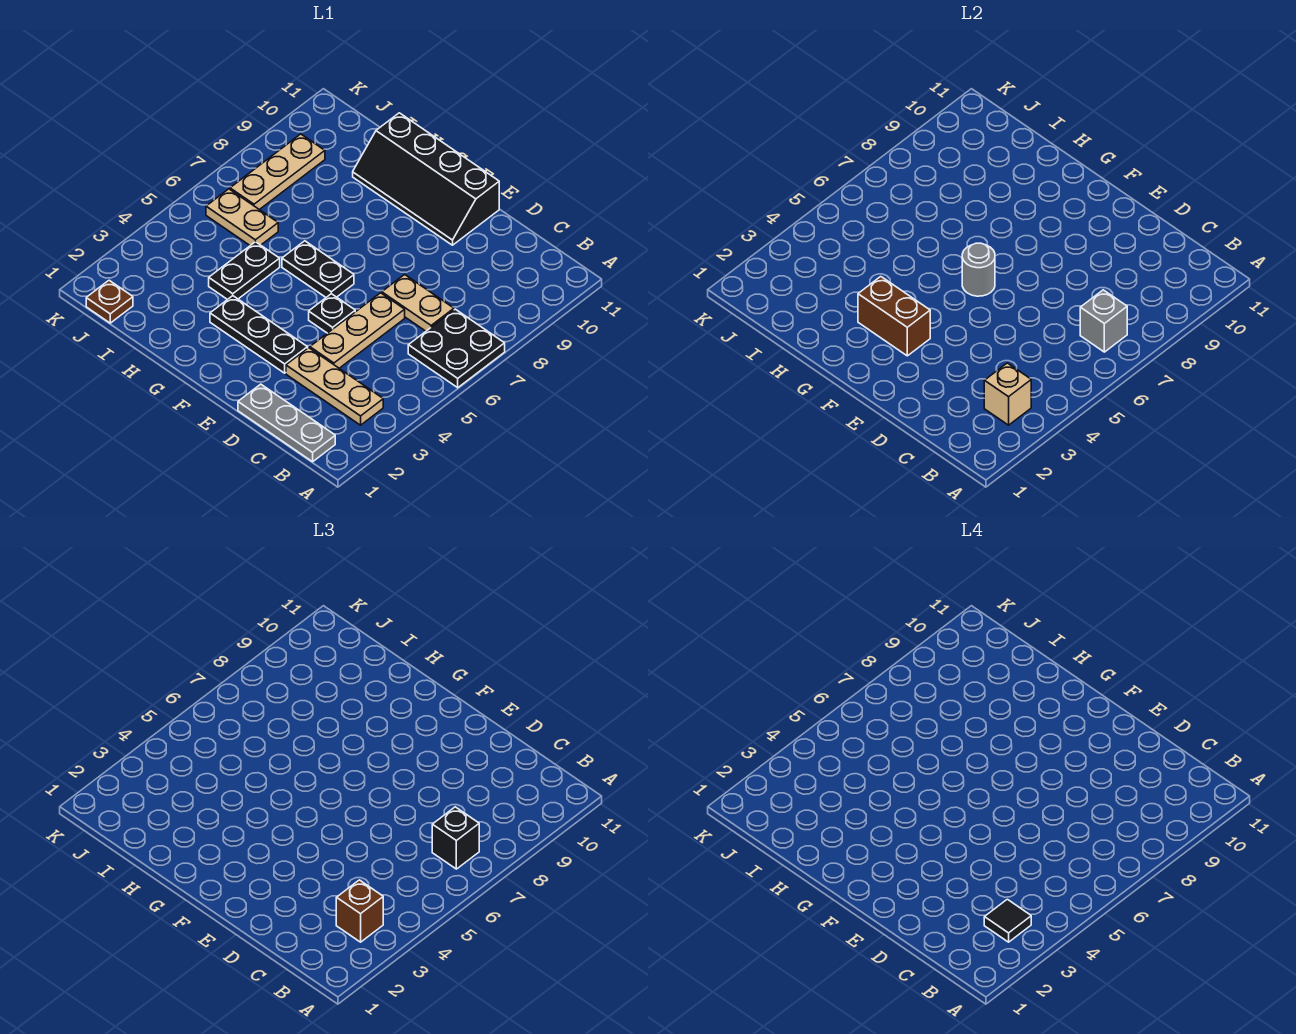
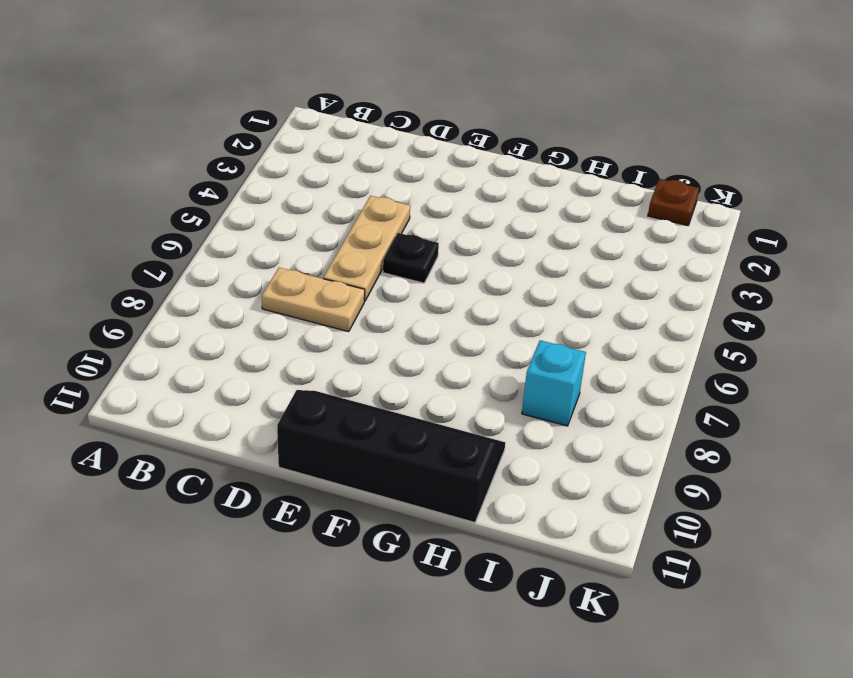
cyan 1x1 brick [522,340,586,426] -> none
none -> black 2x2 plate [408,309,505,388]
none -> grey 1x3 plate [238,384,335,462]
none -> tan 1x3 plate [286,348,383,425]

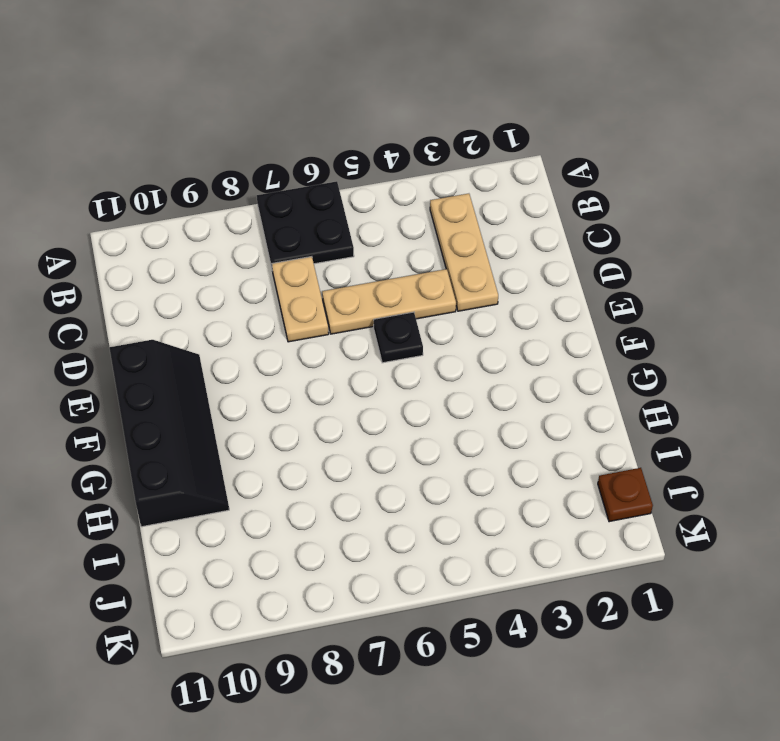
none -> grey 1x3 plate [238,384,335,462]
none -> black 1x3 plate [210,296,308,373]
none -> black 1x2 plate [282,241,354,297]

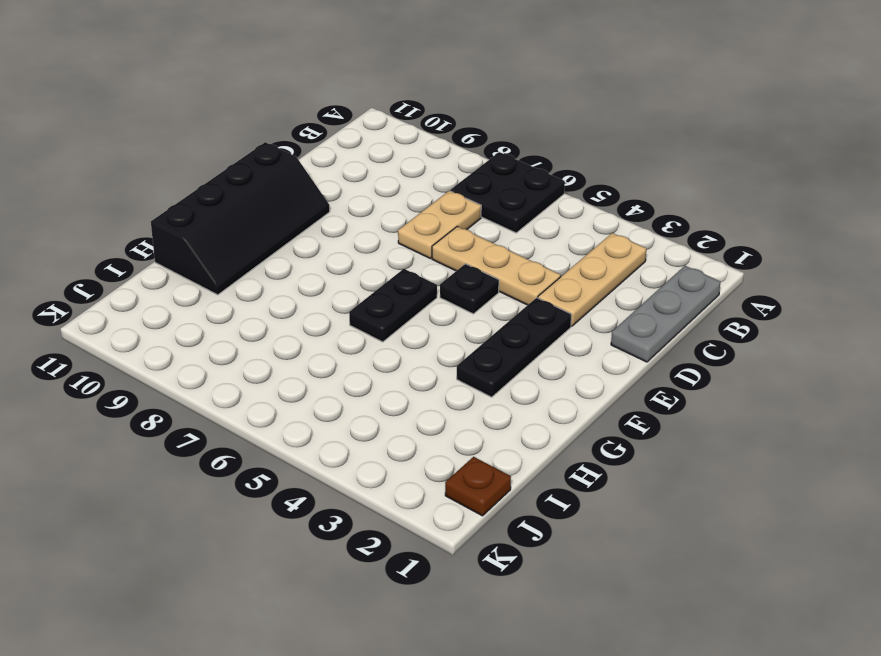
none -> black 1x2 plate [209,242,280,300]
none -> tan 1x2 plate [206,189,278,245]
none -> tan 1x3 plate [230,134,325,210]

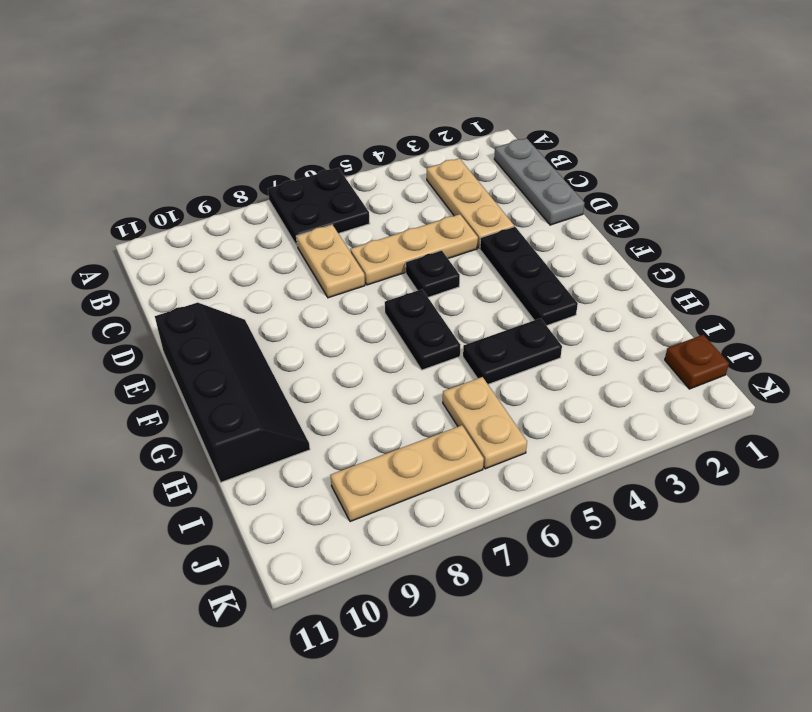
none -> tan 1x1 brick [984,363,1031,425]
none -> grey 1x1 brick [1080,290,1127,352]
none -> brown 1x2 brick [858,277,930,356]

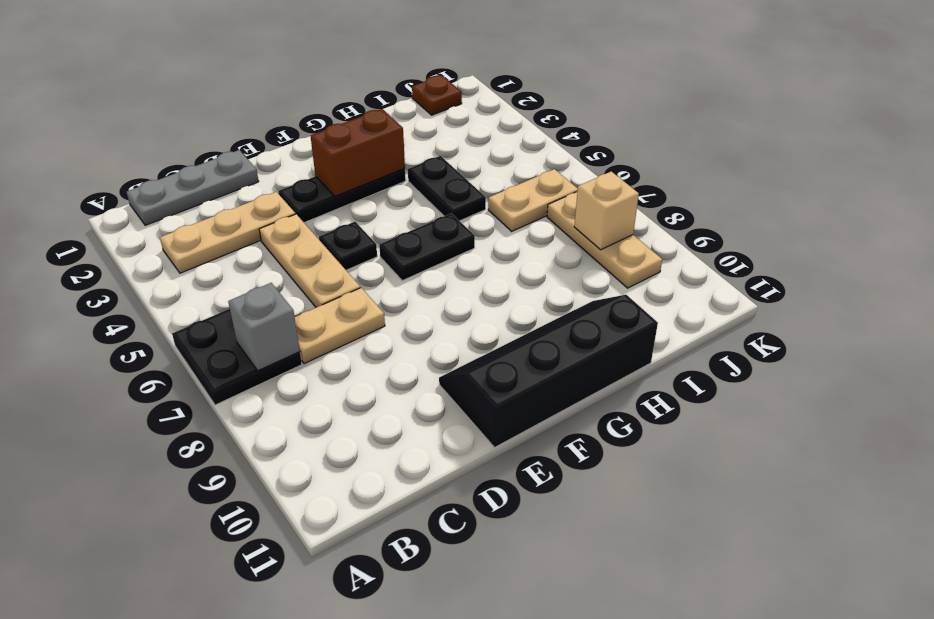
tan 1x1 brick [574,171,639,250] -> tan 1x1 brick moved to [984,363,1031,425]
none -> grey 1x1 round brick [962,243,995,296]
none -> brown 1x1 brick [336,880,383,942]
none -> black 1x1 brick [432,807,479,869]

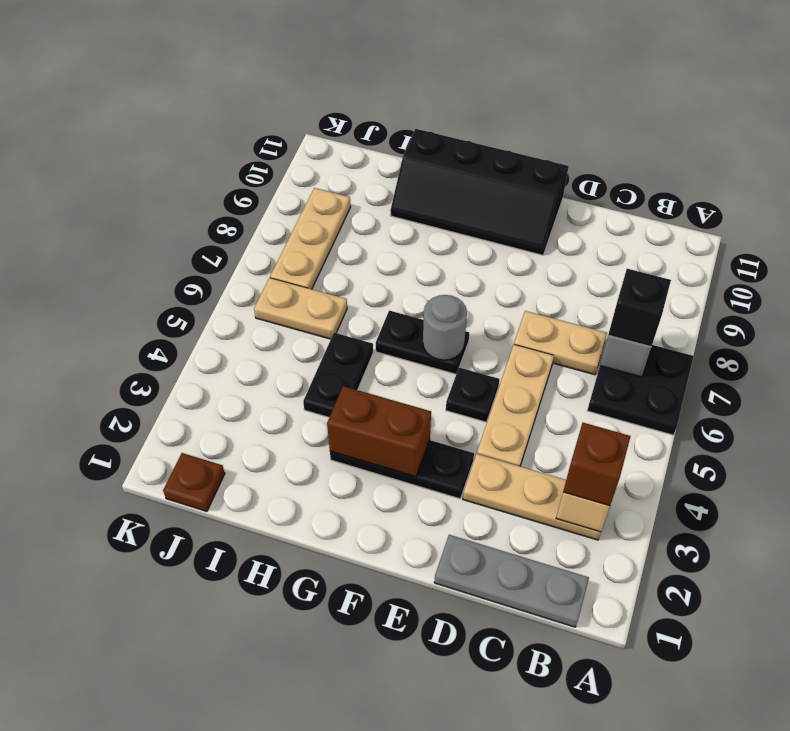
none -> black 1x1 tile [984,899,1031,942]

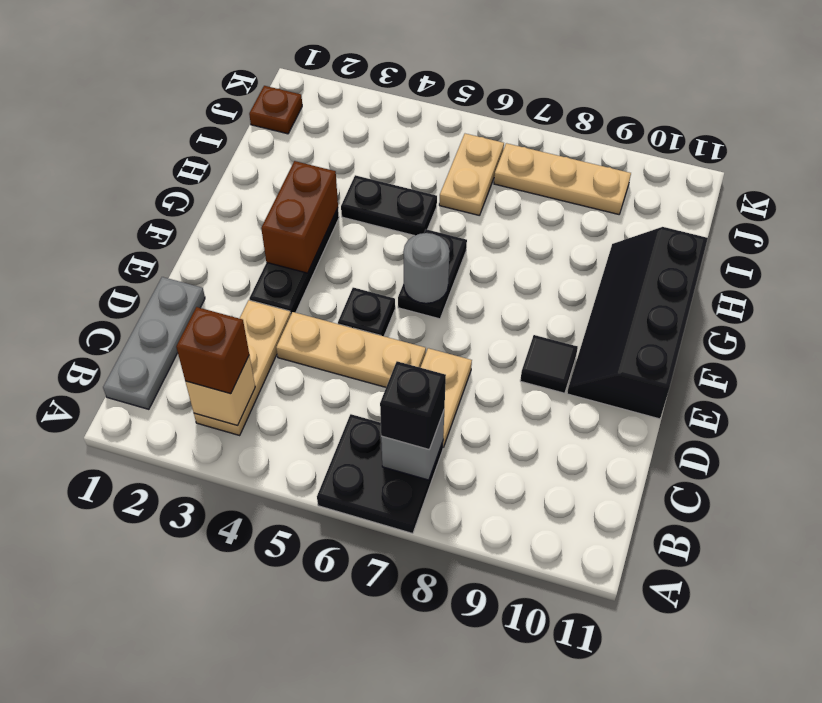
black 1x1 tile [520,335,578,393] -> black 1x1 tile moved to [984,899,1031,942]

